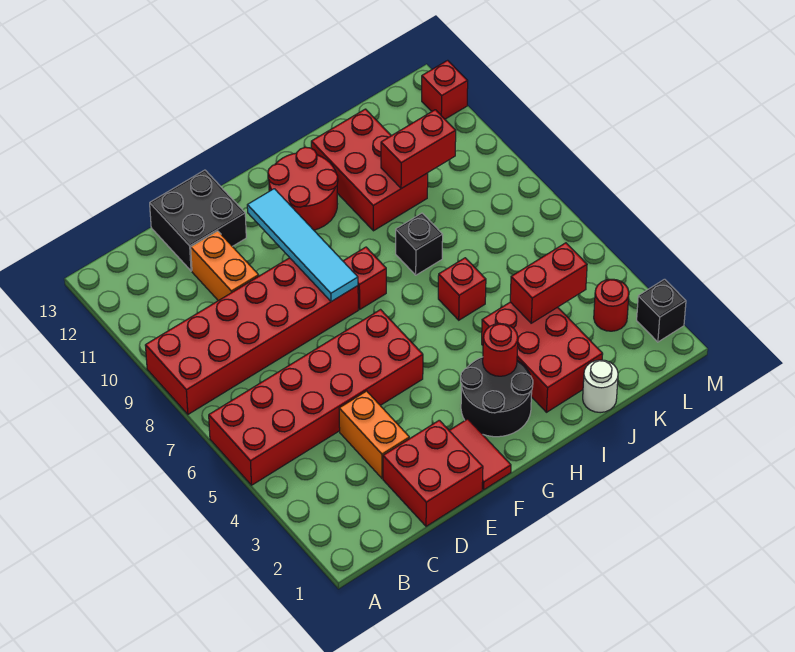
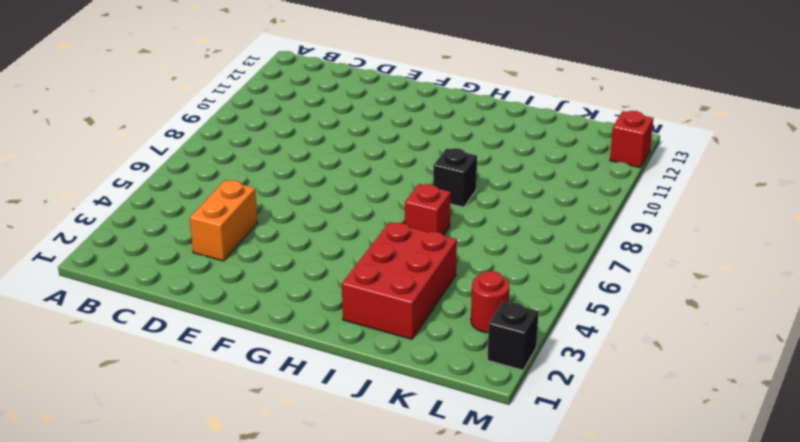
none -> red 2x6 brick [209,310,423,485]
none -> red 2x6 brick [145,258,358,414]
none -> red 2x2 brick [383,420,483,526]

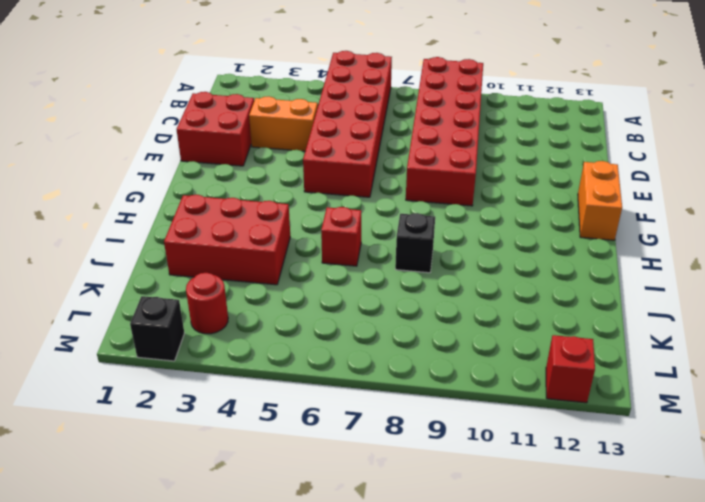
orange 1x2 brick [578,161,622,240] -> orange 1x2 brick turned to [191,231,259,301]
none -> black 2x2 brick [150,170,246,271]
none -> red 1x2 tile [449,419,511,490]
none -> black 2x2 round brick [461,357,533,437]

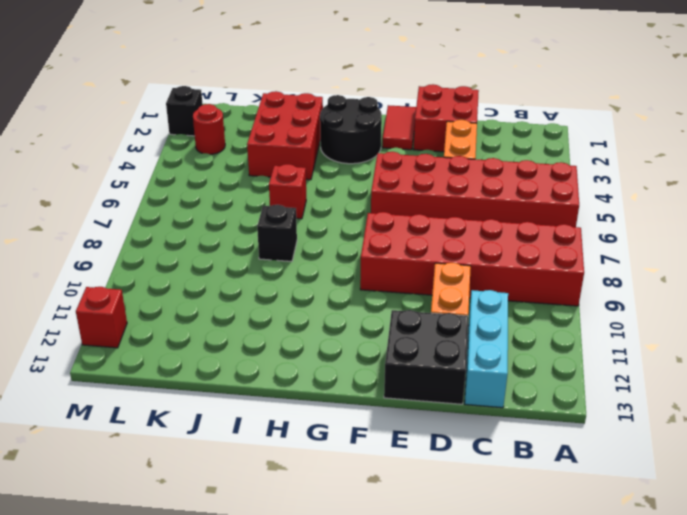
cyan 1x3 brick [465,290,508,408] -> none
none -> red 1x1 brick [343,247,386,309]
none -> red 2x2 round brick [268,147,338,230]
none -> red 2x3 brick [311,109,428,231]

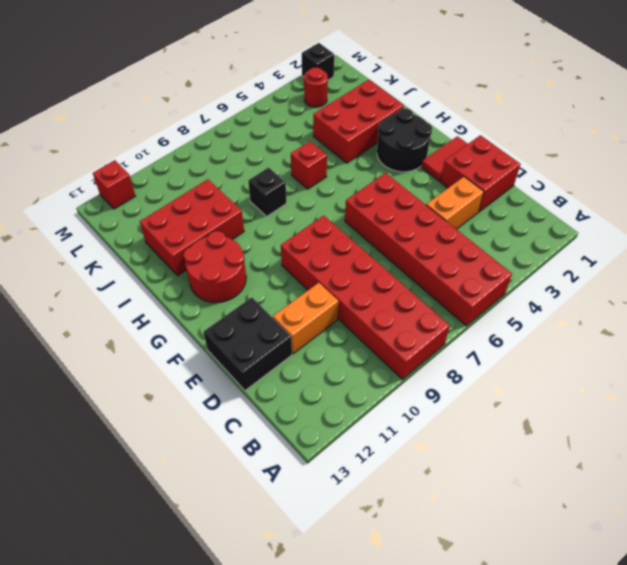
none -> red 1x1 brick [343,247,386,309]
none -> white 1x1 round brick [583,360,618,413]
none -> cyan 1x4 tile [247,189,358,302]

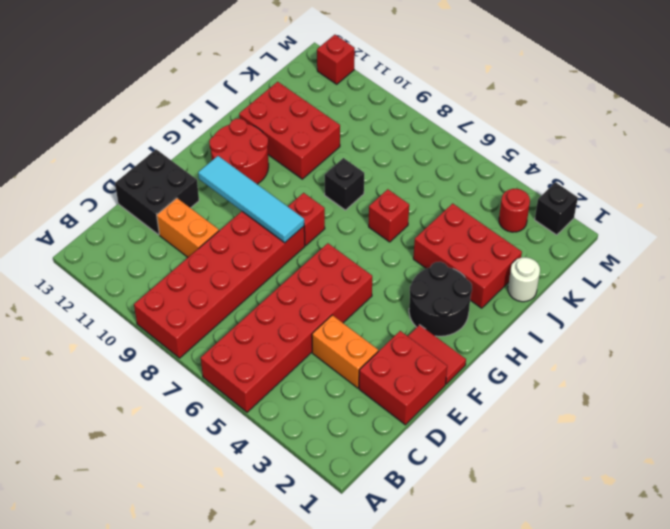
none -> red 1x1 round brick [483,324,518,376]
none -> red 1x2 brick [510,243,587,323]
none -> red 1x2 brick [381,110,456,189]

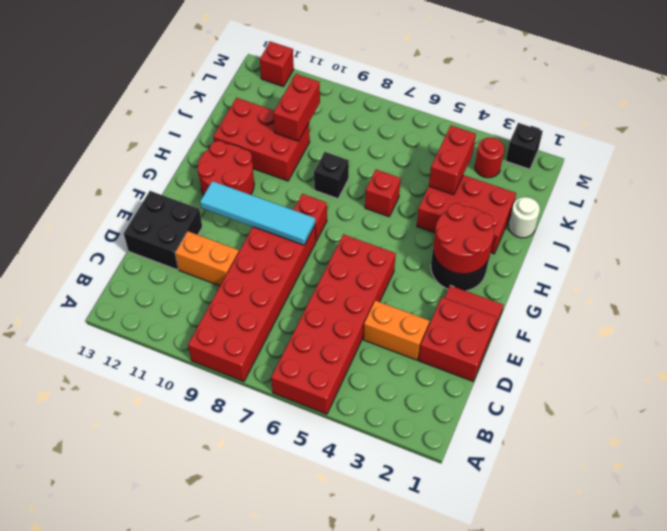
red 2x2 round brick [433,203,494,274] -> red 1x1 round brick [483,324,518,376]

